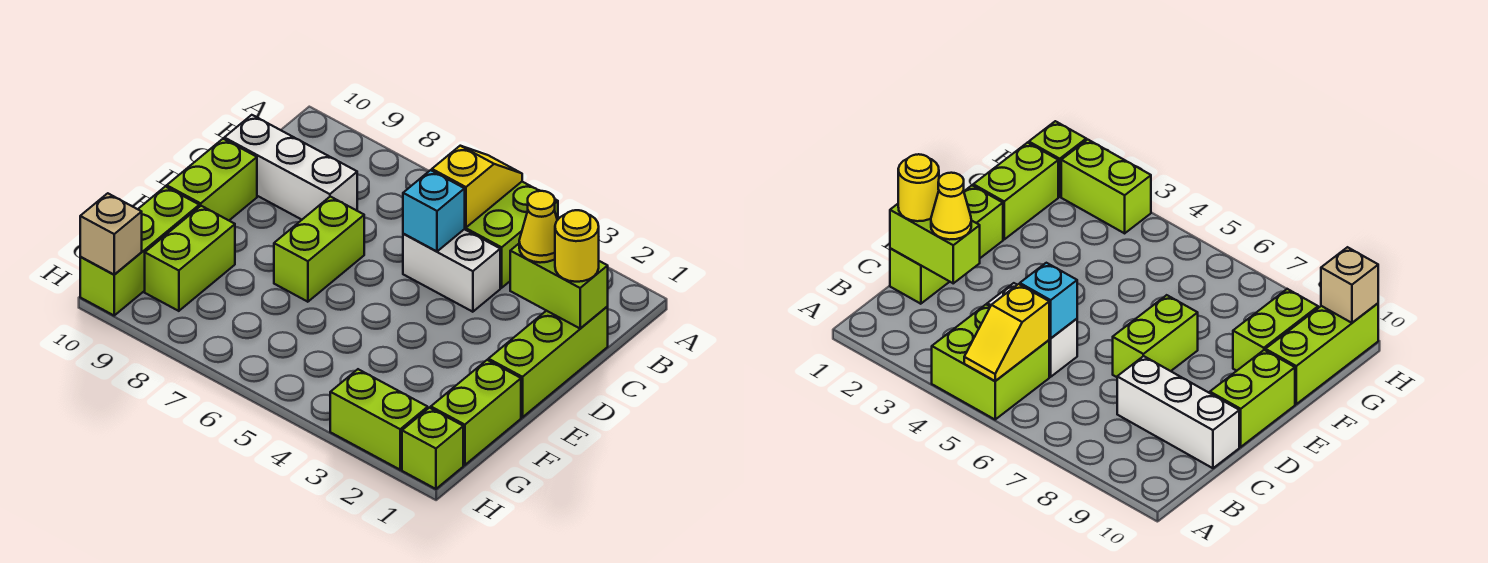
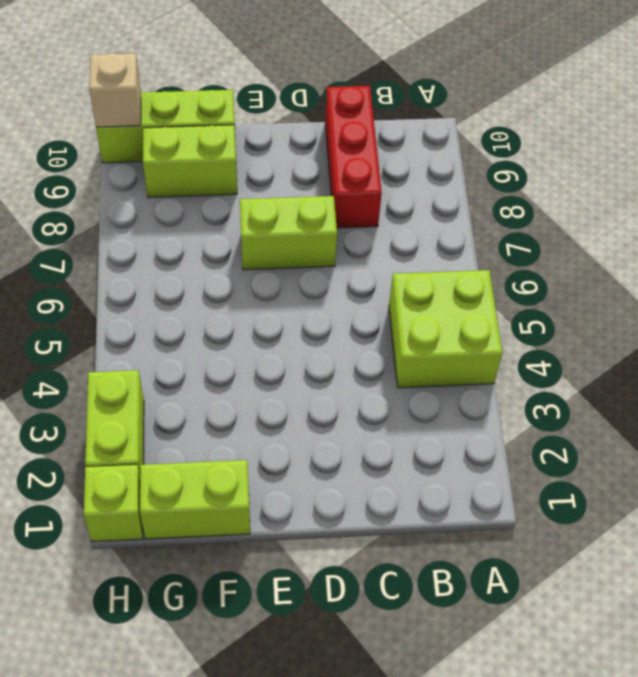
red 1x3 brick [325,86,382,228] -> white 1x3 brick [224,115,357,220]
none -> lime 1x3 brick [488,307,608,417]
none -> white 1x2 brick [403,229,500,312]
none -> lime 1x2 brick [167,139,257,220]

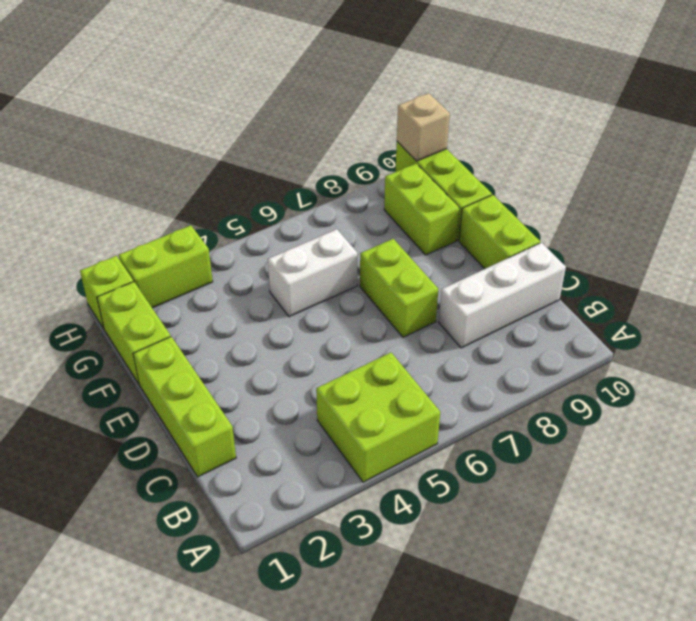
white 1x2 brick [268,229,357,317] -> white 1x2 brick moved to [403,229,500,312]
none -> yellow 1x2 slope [432,146,522,228]
none -> lime 1x2 brick [510,244,608,328]
none -> cyan 1x1 brick [403,170,465,251]

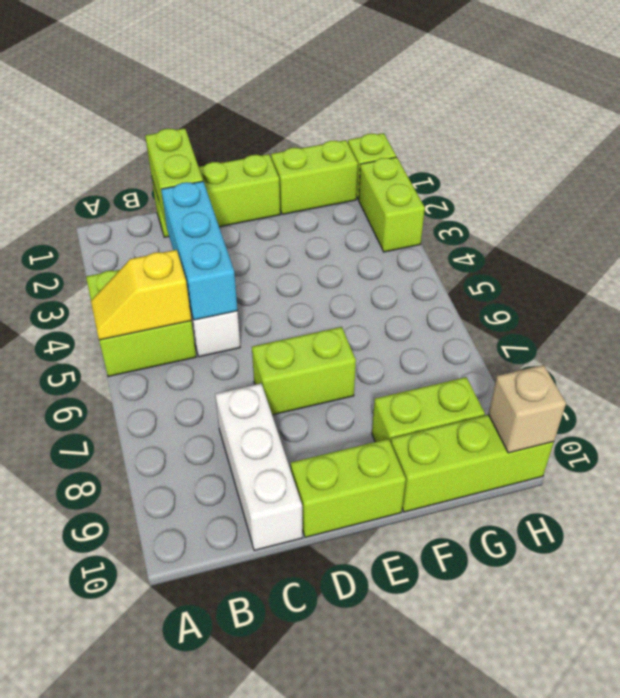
cyan 1x3 brick [161,181,237,320] -> cyan 1x1 brick [403,170,465,251]
none -> yellow 1x1 round brick [555,210,599,282]
none -> yellow 1x1 cone [519,191,557,263]

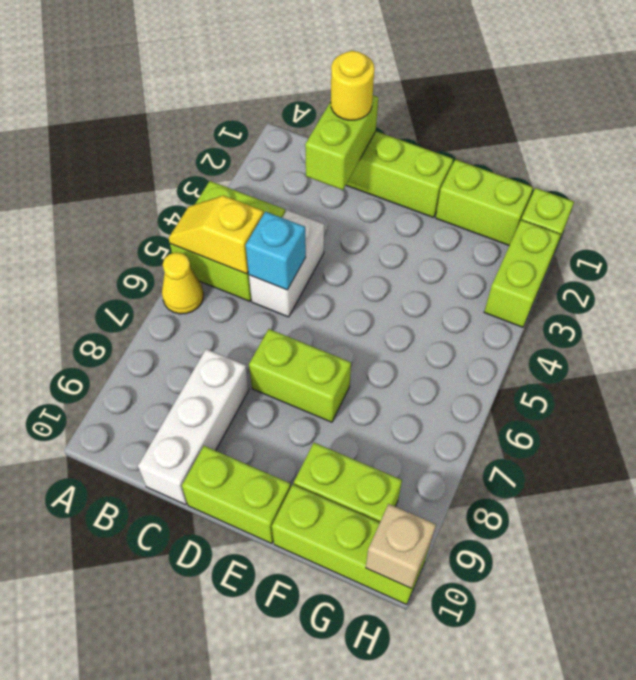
yellow 1x1 cone [162,252,204,314] -> yellow 1x1 cone moved to [519,191,557,263]

